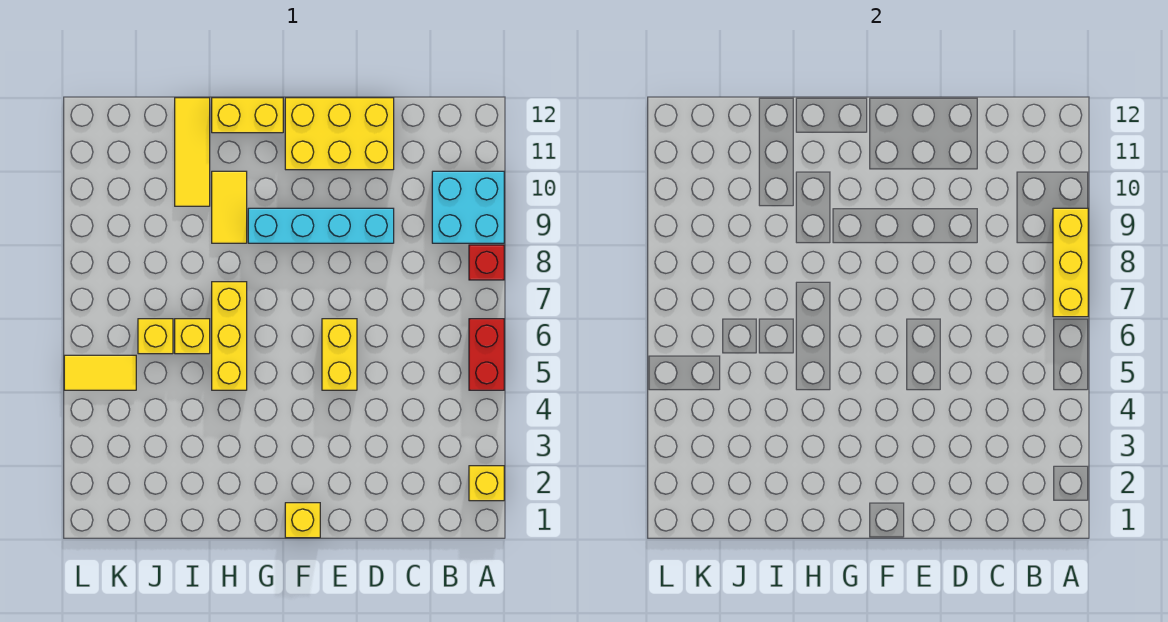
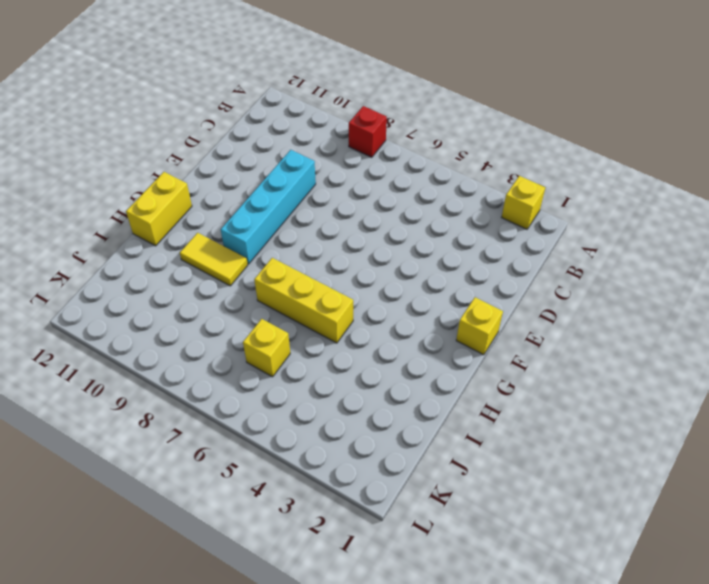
none -> red 1x2 brick [469,319,504,390]
none -> cyan 2x2 brick [432,171,504,243]
none -> yellow 2x3 brick [285,98,394,170]

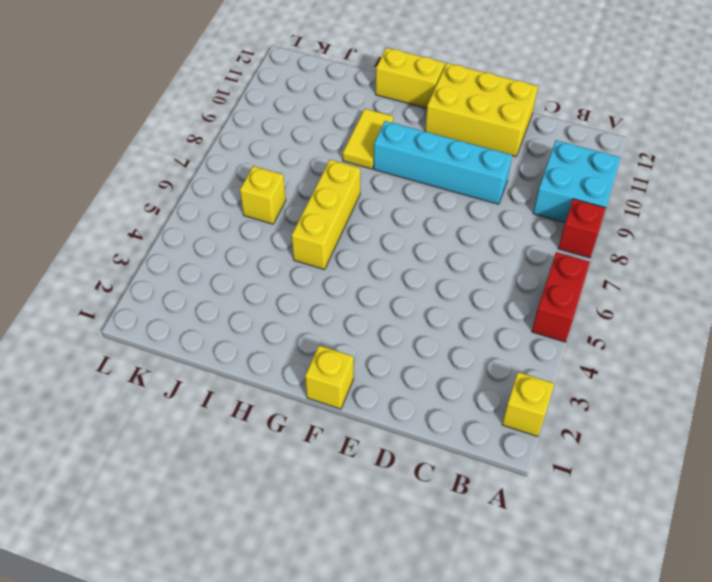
none -> yellow 1x2 brick [322,319,357,390]
none -> yellow 1x1 brick [175,319,210,354]
none -> yellow 1x3 tile [175,98,210,206]

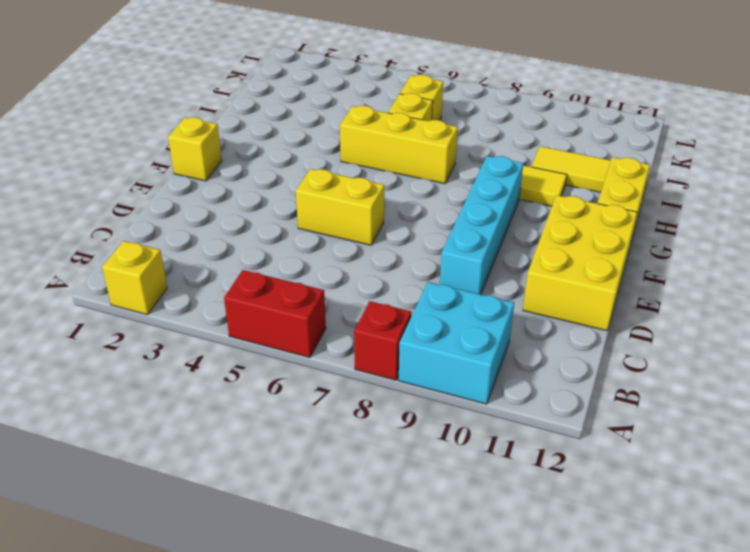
none -> yellow 1x2 tile [64,355,136,390]
none -> yellow 1x3 brick [1053,208,1088,317]

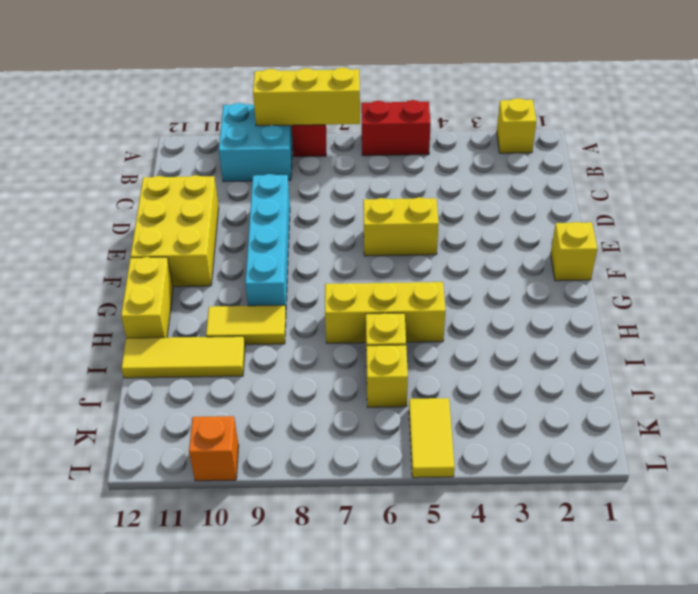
orange 1x1 brick [189,416,239,481] -> none

